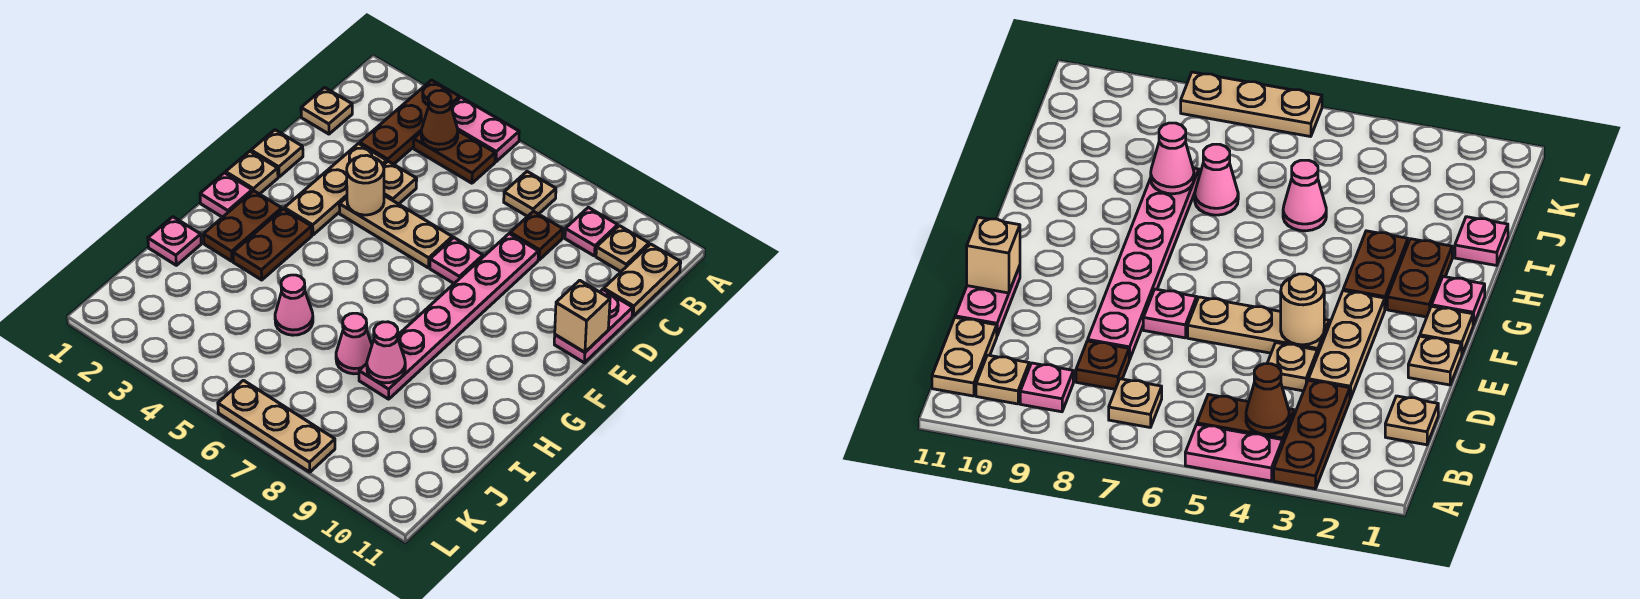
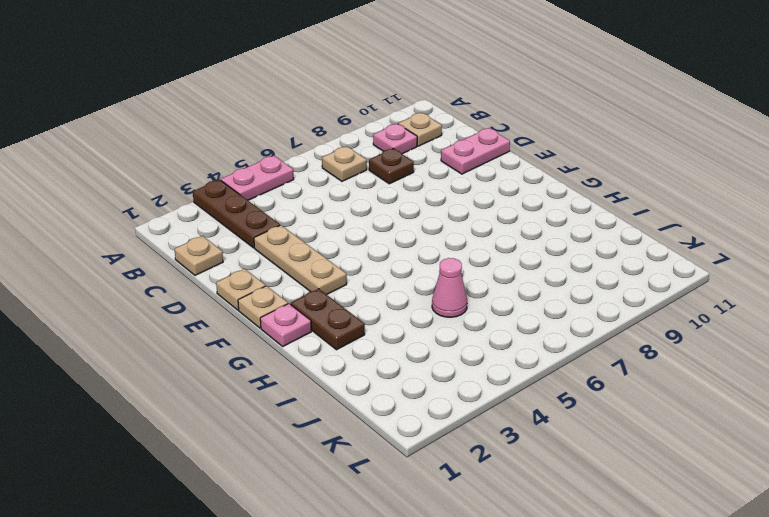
pink 1x2 plate [441,128,510,174] -> pink 1x2 plate turned to [554,289,633,363]
none -> brown 1x2 plate [414,131,495,183]
none -> tan 1x2 plate [604,244,681,316]
none -> tan 1x1 plate [383,161,417,204]

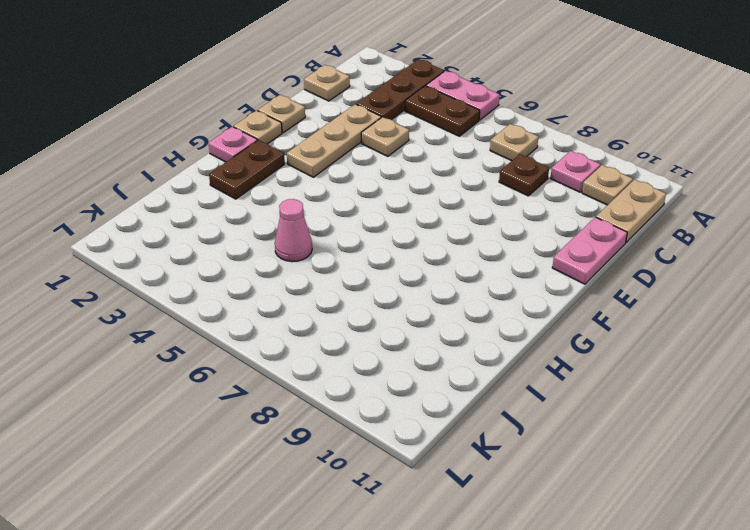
none -> pink 1x6 plate [359,234,538,399]
none -> tan 1x3 plate [339,196,452,268]
none -> pink 1x1 plate [430,238,483,283]

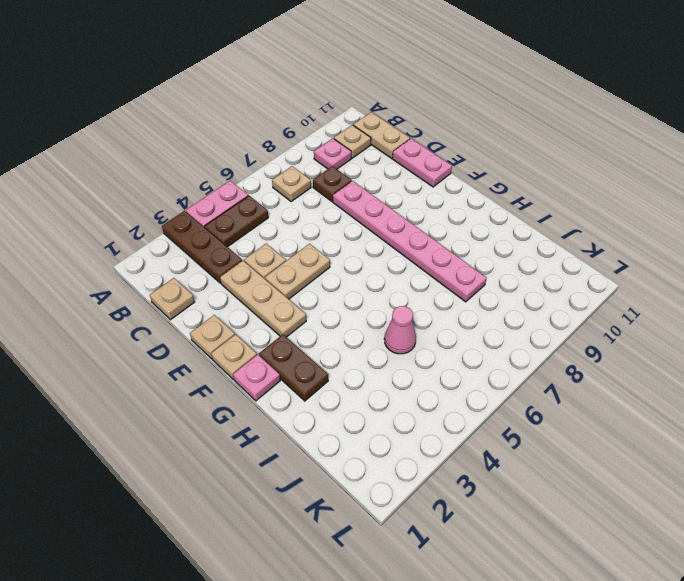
tan 1x2 plate [265,244,330,299] -> tan 1x3 plate [339,196,452,268]
none -> pink 1x1 plate [430,238,483,283]
none -> brown 1x2 plate [233,209,312,280]
none -> pink 1x1 plate [148,217,201,265]

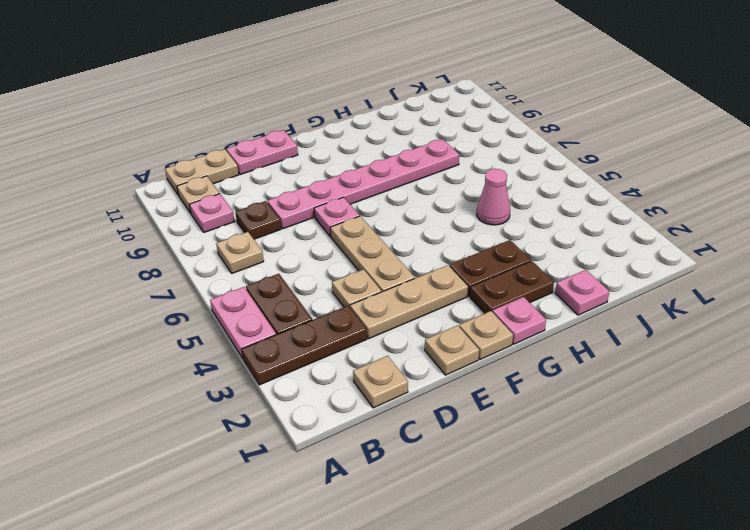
none -> pink 1x1 cone [336,313,372,374]
none -> tan 1x3 plate [218,380,335,472]
none -> brown 1x1 cone [421,90,458,150]

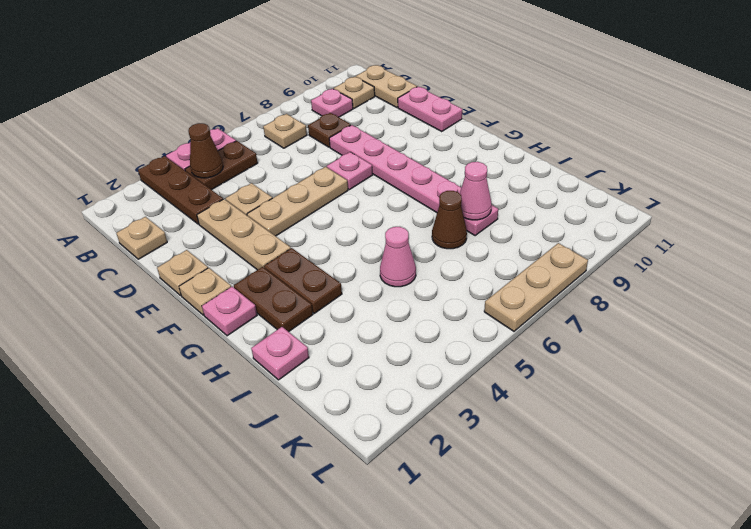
brown 1x1 cone [432,191,467,249] -> pink 1x1 cone [336,313,372,374]
none -> tan 1x1 round brick [347,155,384,215]
none -> tan 1x1 brick [555,280,610,352]

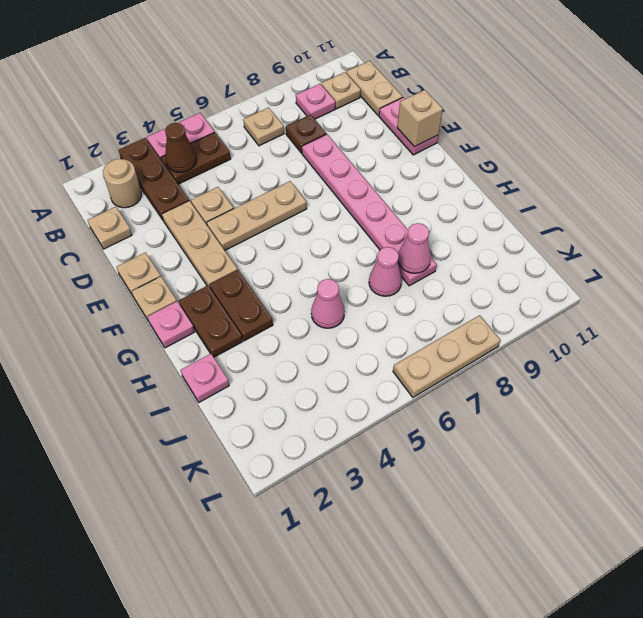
tan 1x1 round brick [103,159,141,208] -> tan 1x1 round brick moved to [347,155,384,215]
none -> pink 1x1 plate [430,238,483,283]

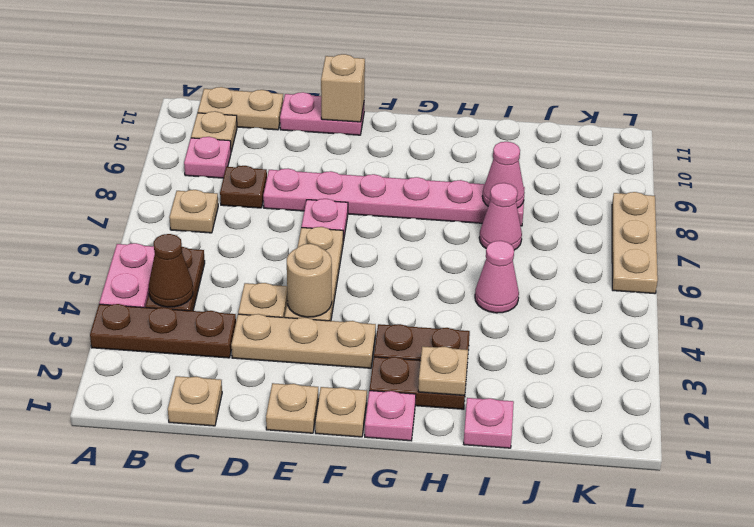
tan 1x1 plate [418,346,468,396] -> none

